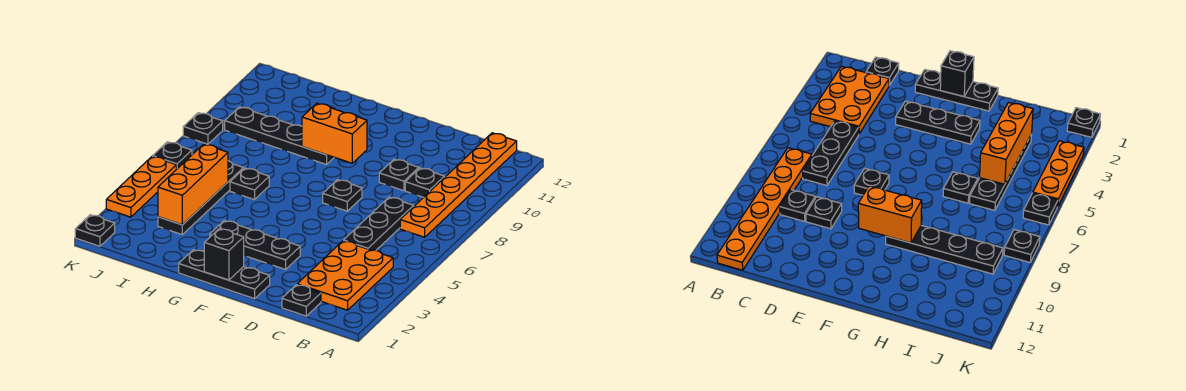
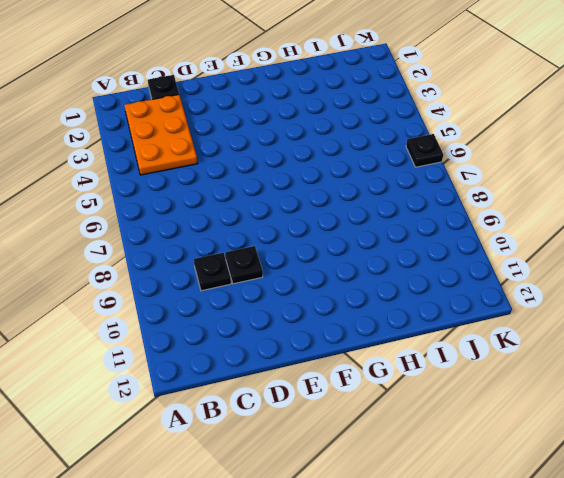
none -> orange 1x6 plate [400,133,517,237]
none -> black 1x3 plate [344,197,414,250]
none -> black 1x3 plate [179,250,270,299]

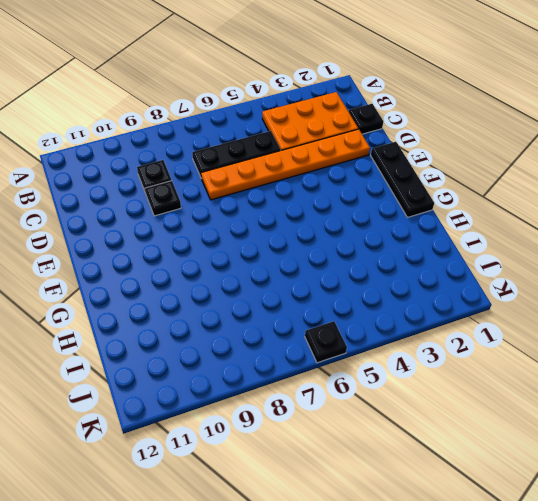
orange 1x6 plate [201,129,370,200] -> orange 1x6 plate moved to [400,133,517,237]
none -> black 1x3 plate [210,221,300,269]
none -> black 1x1 plate [323,180,362,211]
none -> black 1x4 plate [225,107,334,165]

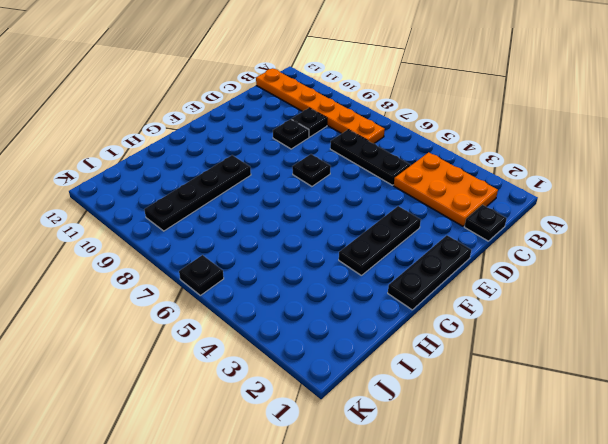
none -> black 1x1 plate [230,168,269,200]
none -> black 1x4 plate [158,161,243,234]
none -> black 1x1 plate [75,215,115,246]

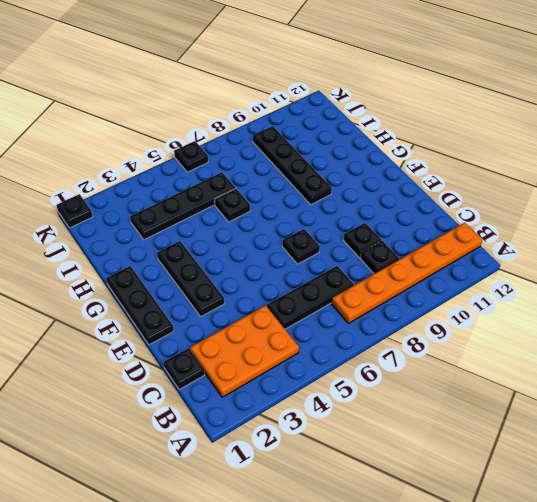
none -> orange 1x3 plate [106,156,176,217]
none -> black 1x1 plate [183,113,223,144]
none -> black 1x1 brick [204,229,244,280]

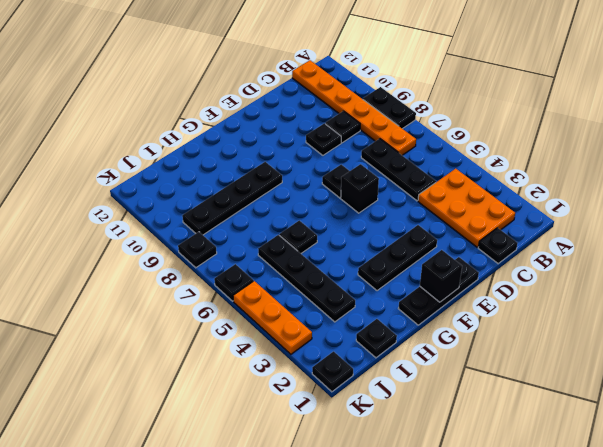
black 1x2 plate [363,87,416,129] -> none
black 1x1 brick [341,164,379,213] -> none
black 1x1 plate [356,319,397,358] -> none
none -> orange 1x2 brick [302,103,367,163]
none -> orange 1x3 brick [158,144,228,225]

